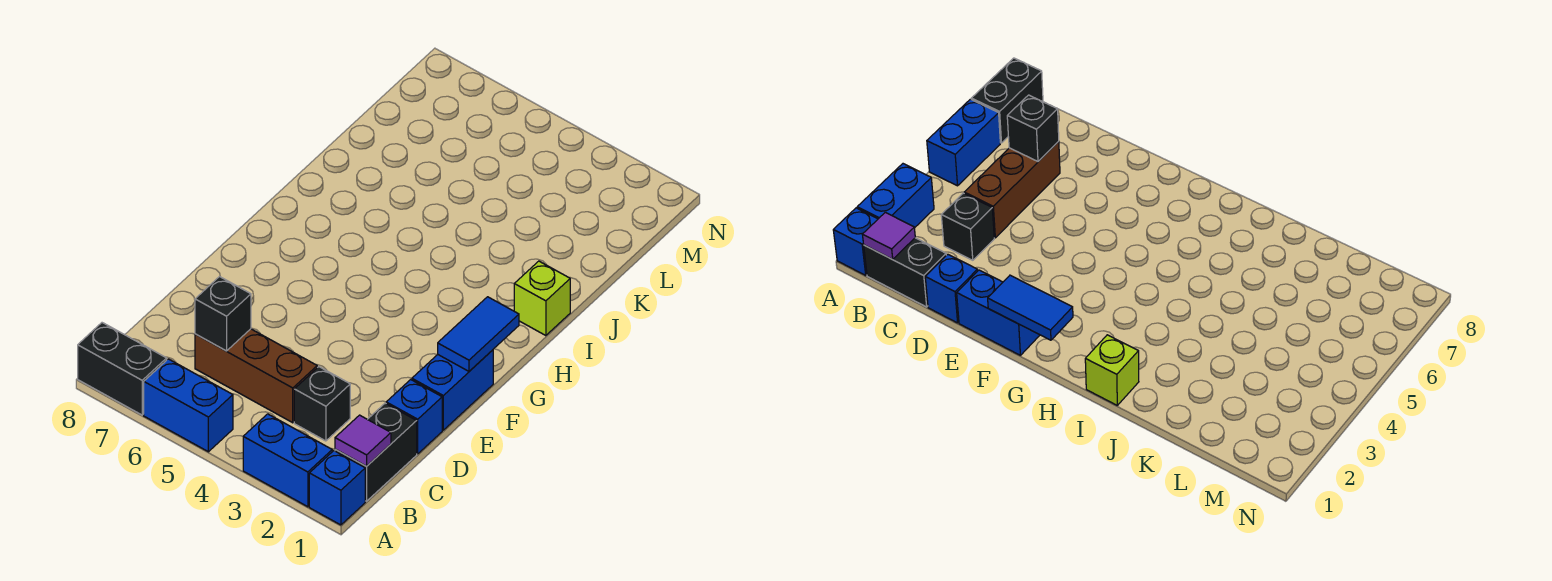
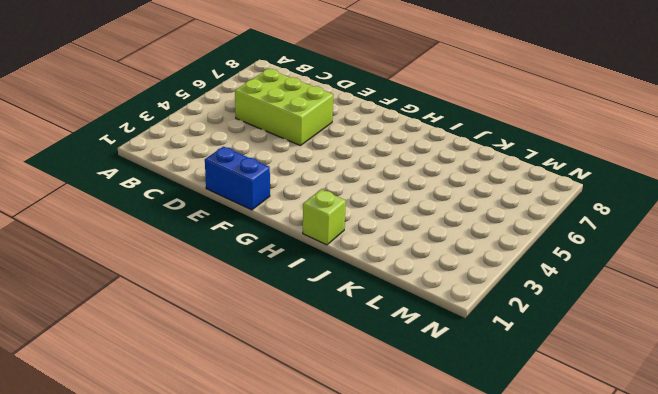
lime 2x3 brick [235,69,333,146] -> brown 1x3 brick [195,329,317,423]
none -> blue 1x1 brick [309,451,365,525]
none -> blue 1x2 brick [243,414,332,507]
none -> blue 1x2 brick [144,359,233,452]

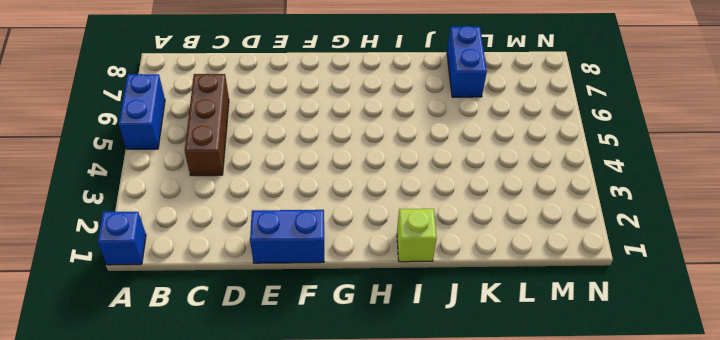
blue 1x2 brick [447,26,487,97] -> blue 1x2 brick moved to [243,414,332,507]
none -> black 1x2 brick [78,323,167,415]
none -> black 1x2 brick [335,403,417,501]
none -> black 1x1 brick [294,367,350,441]

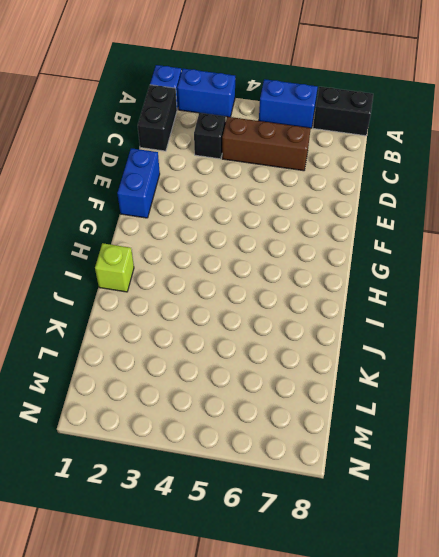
none -> blue 1x1 brick [386,380,442,454]
none -> purple 1x1 tile [335,415,391,466]
none -> black 1x1 brick [195,277,251,351]

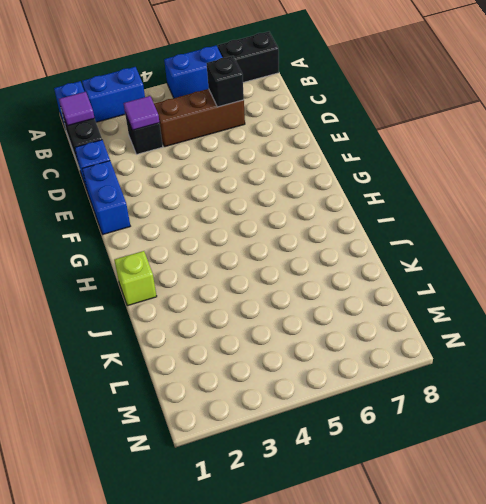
purple 1x1 tile [123,96,160,130] -> none
none -> blue 1x2 tile [438,297,519,371]

